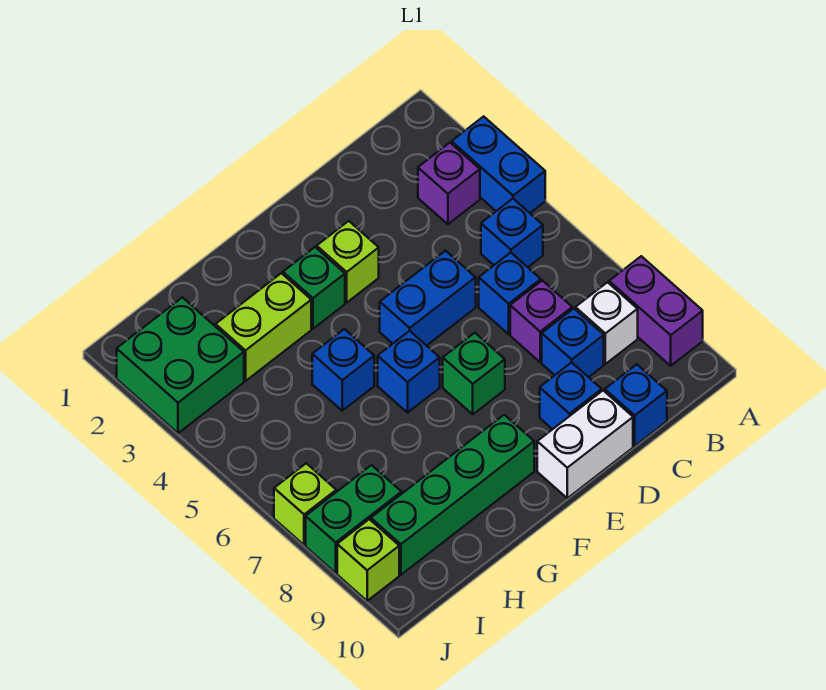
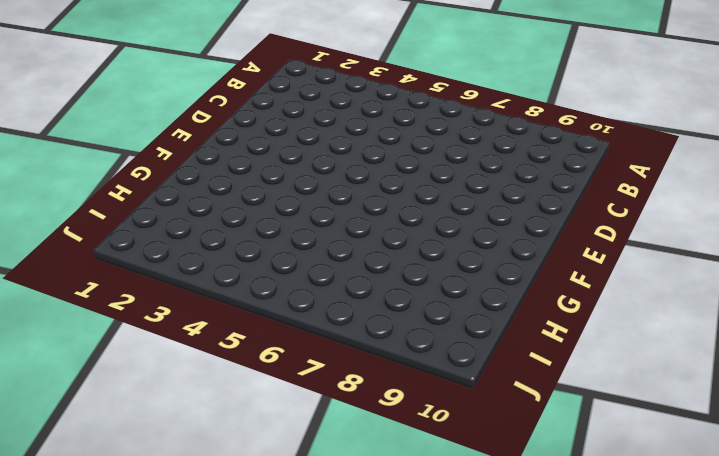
none -> blue 1x2 brick [452,116,545,213]
none -> purple 1x2 brick [609,256,703,366]
none -> purple 1x1 brick [418,143,480,224]

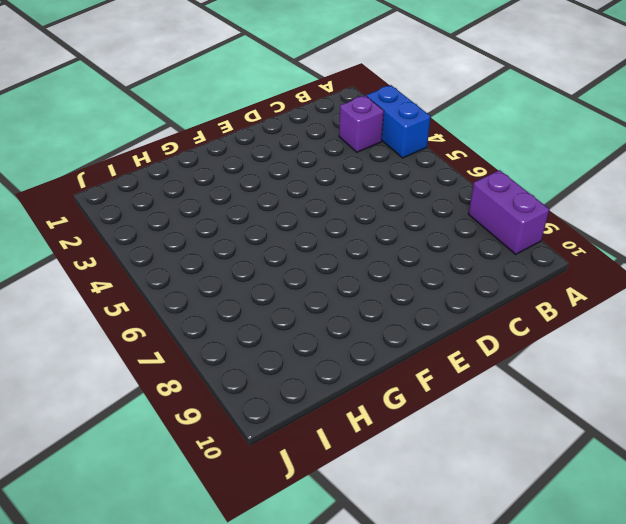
none -> blue 1x1 brick [481,199,543,267]
none -> white 1x1 brick [575,282,638,364]
none -> blue 1x1 brick [479,253,541,334]

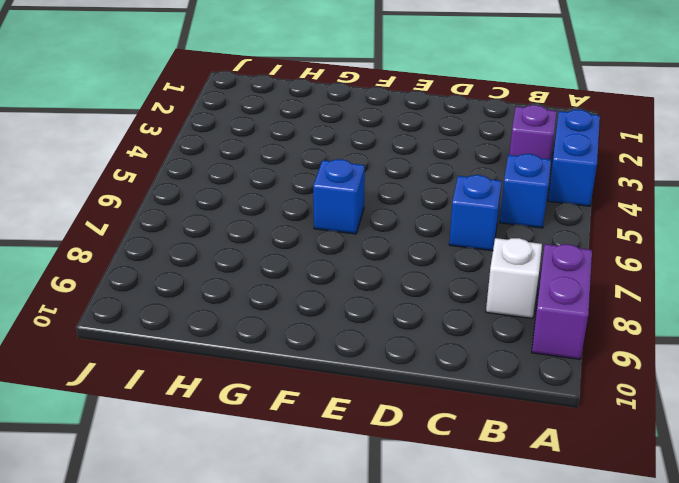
none -> purple 1x1 brick [510,280,572,362]
none -> blue 1x1 brick [542,308,604,377]
none -> blue 1x1 brick [605,364,667,446]

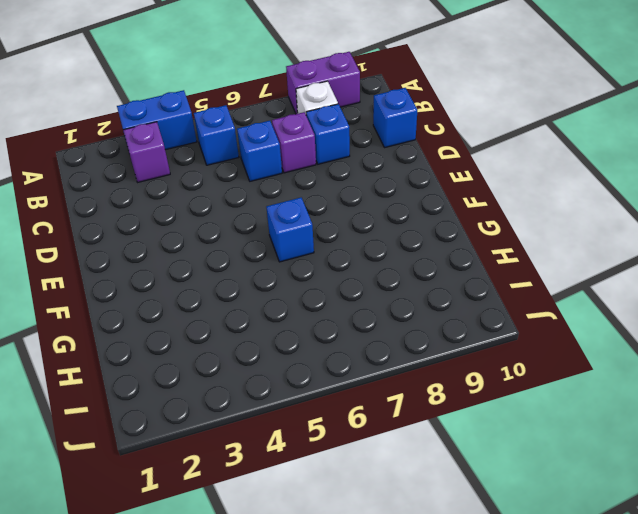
none -> blue 1x2 brick [380,251,476,346]
none -> blue 1x1 brick [540,362,602,429]
none -> white 1x2 brick [537,391,633,498]

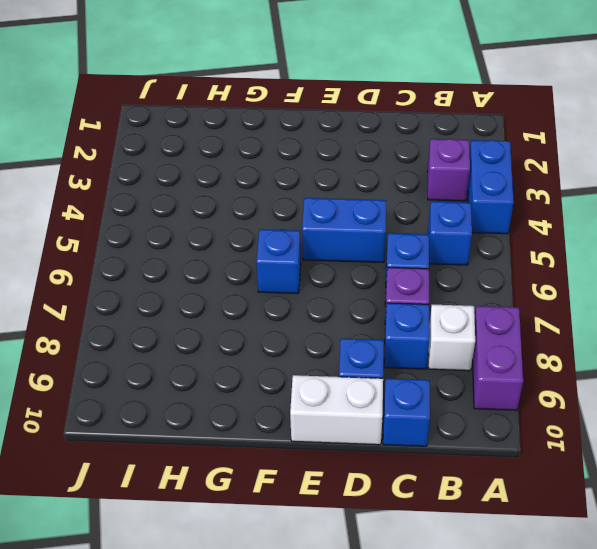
none -> lime 1x1 brick [317,221,379,302]
none -> green 1x1 brick [443,333,505,414]
none -> green 1x1 brick [283,247,345,329]

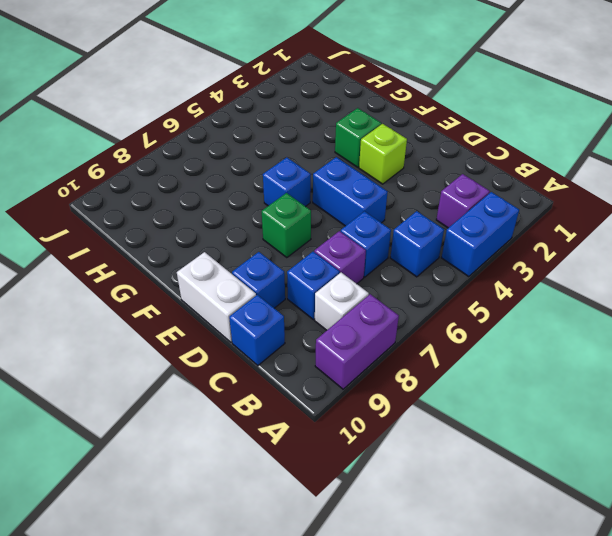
none -> green 1x4 brick [371,415,534,575]
none -> lime 1x2 brick [216,273,311,381]
none -> blue 1x1 brick [312,329,374,411]

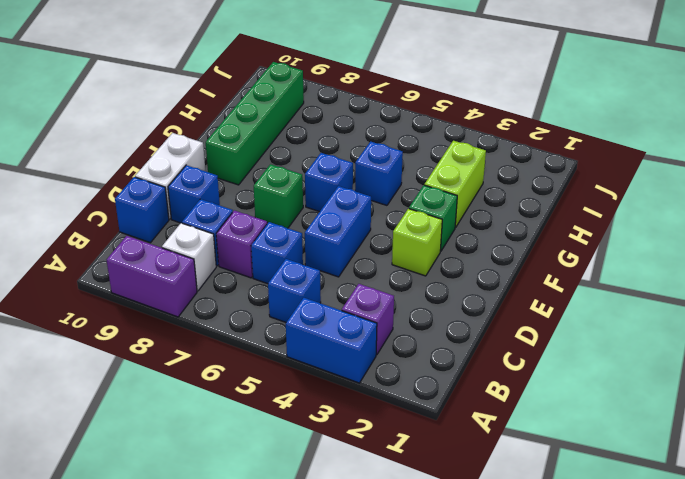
none -> green 2x2 brick [117,297,244,433]
none -> green 1x2 brick [306,465,402,573]
none -> lime 1x1 brick [274,463,336,545]

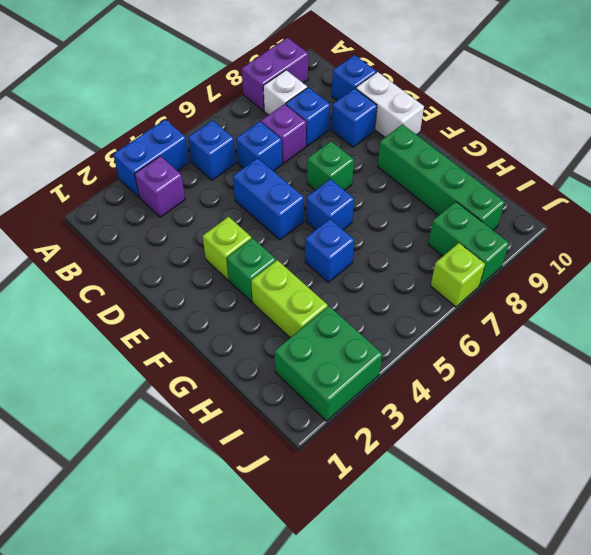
none -> lime 1x1 brick [337,519,399,601]

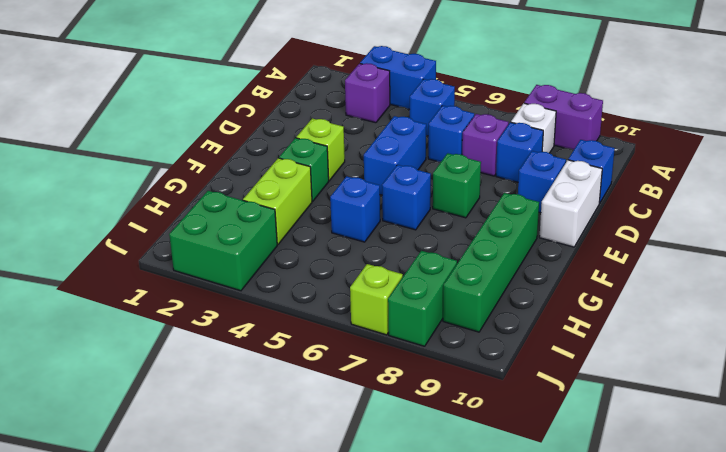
none -> lime 1x1 brick [337,519,399,601]

